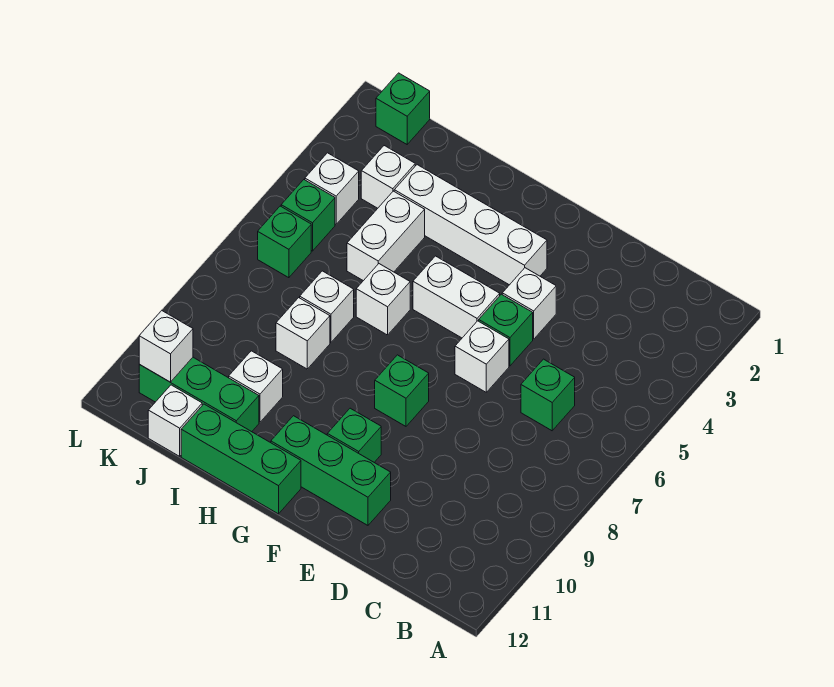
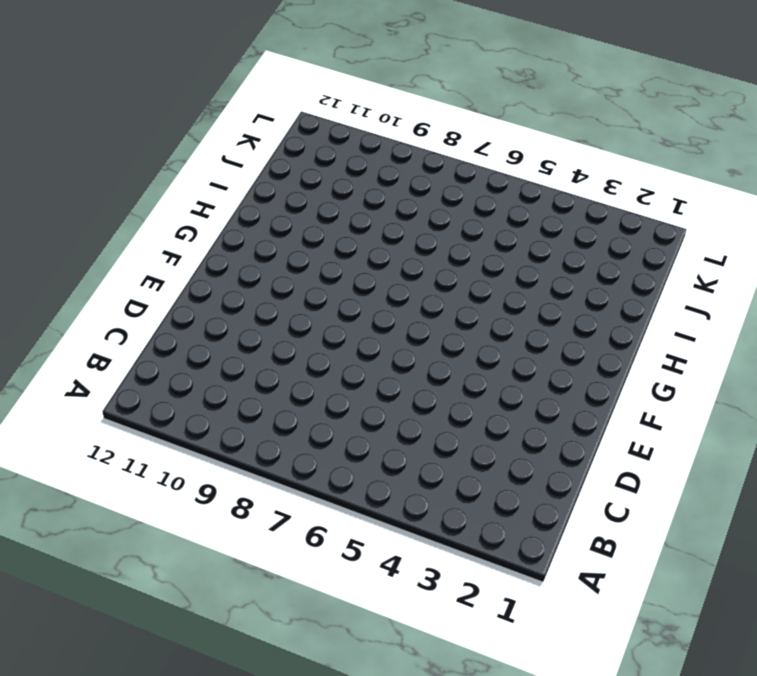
none -> green 1x1 brick [521,359,575,431]
none -> white 1x1 brick [502,268,556,339]
none -> green 1x1 brick [479,294,533,366]

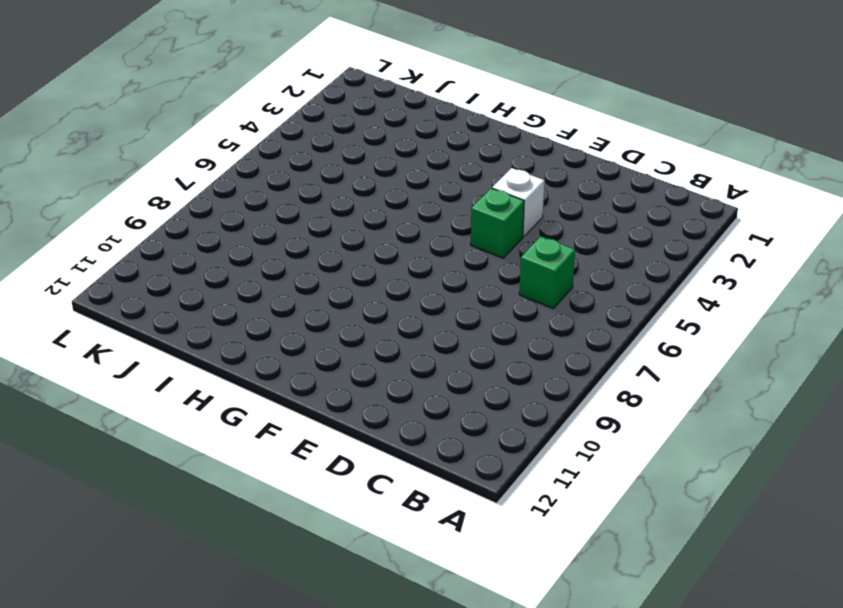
none -> white 1x1 brick [455,321,509,392]
none -> green 1x3 brick [271,416,391,525]
none -> white 1x4 brick [394,165,547,285]

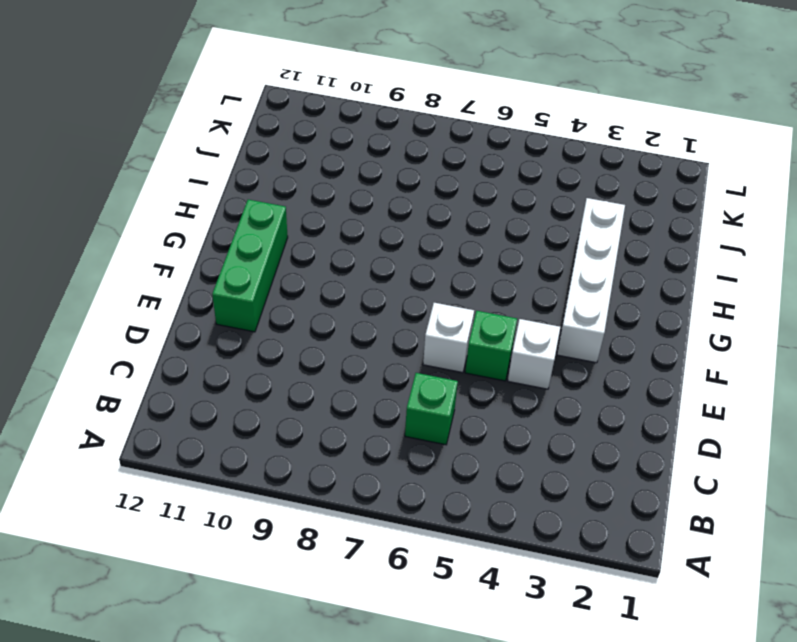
none -> white 1x2 brick [413,256,500,338]
none -> green 1x1 brick [375,355,429,426]
none -> green 1x1 brick [327,408,381,462]

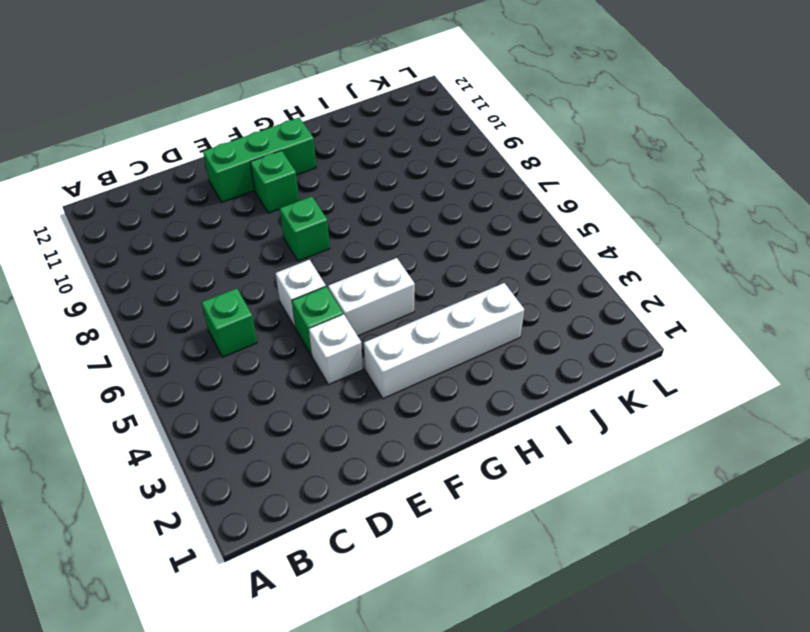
none -> green 1x3 brick [181,404,301,514]
none -> white 1x1 brick [356,264,410,335]
none -> white 1x2 brick [347,191,425,281]

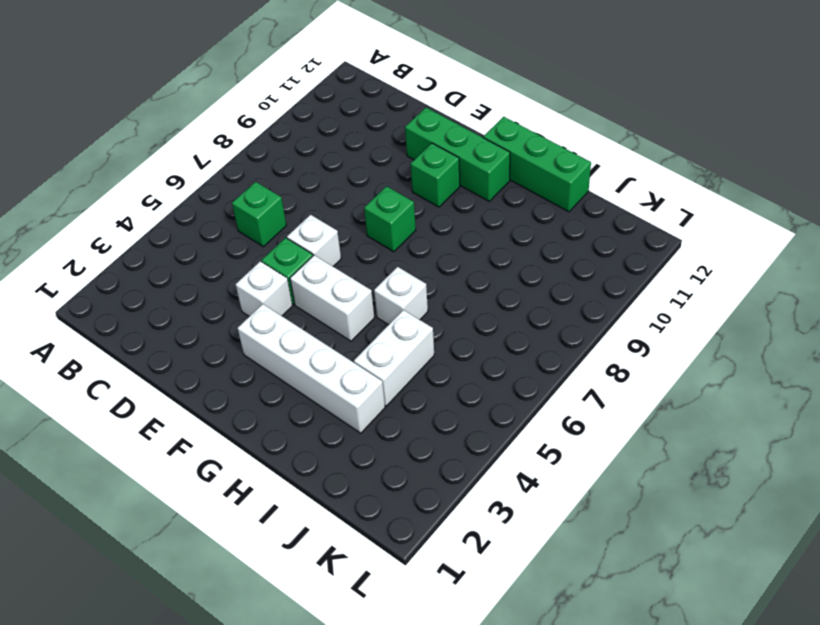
none -> white 1x1 brick [300,271,354,342]
none -> white 1x1 brick [276,298,330,369]
none -> white 1x1 brick [229,351,283,422]

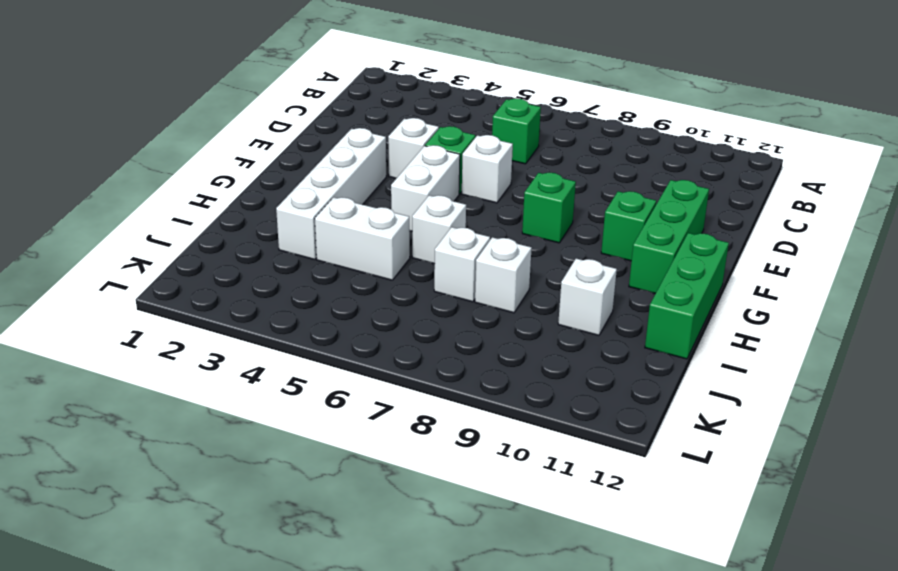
none -> green 1x3 brick [139,357,259,432]
none -> white 1x1 brick [361,146,415,208]
none -> white 1x1 brick [148,385,202,456]

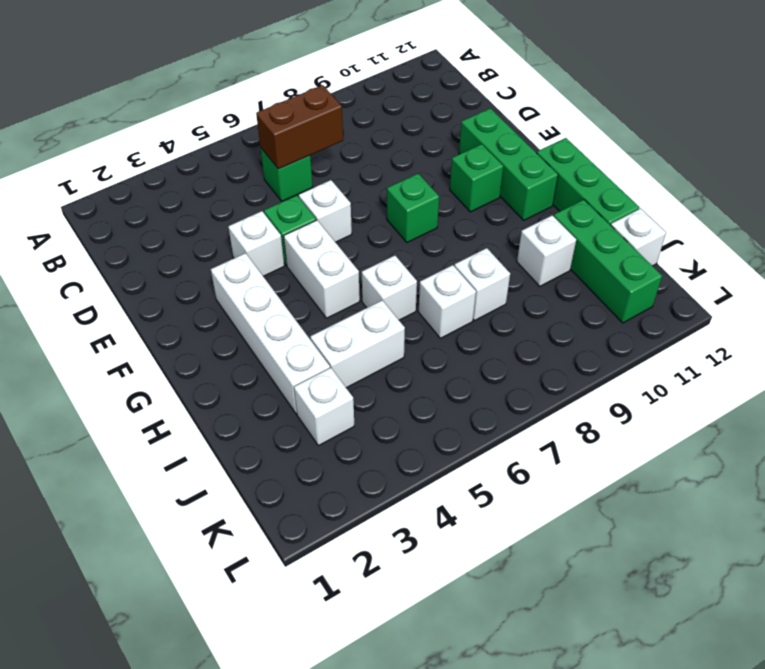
brown 1x2 brick [256,85,343,169] -> none
none -> green 1x1 brick [376,73,430,144]
none -> white 1x1 brick [305,153,359,224]
none -> green 1x1 brick [281,180,335,251]

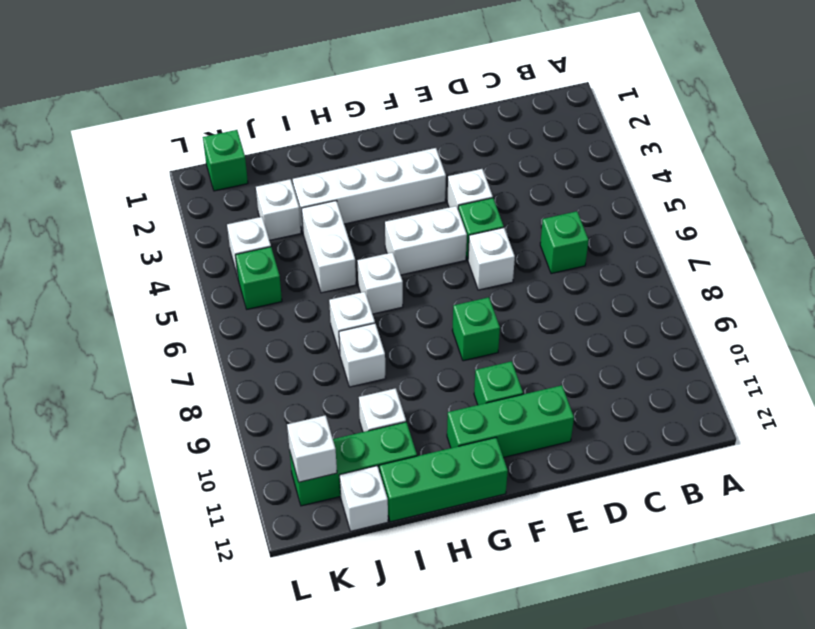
none -> green 1x1 brick [258,206,311,278]

